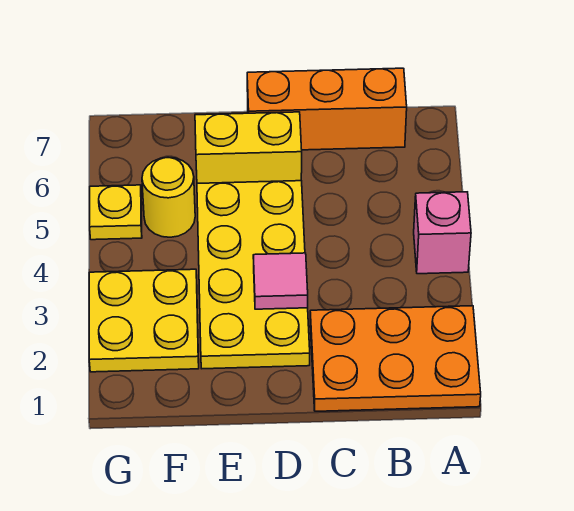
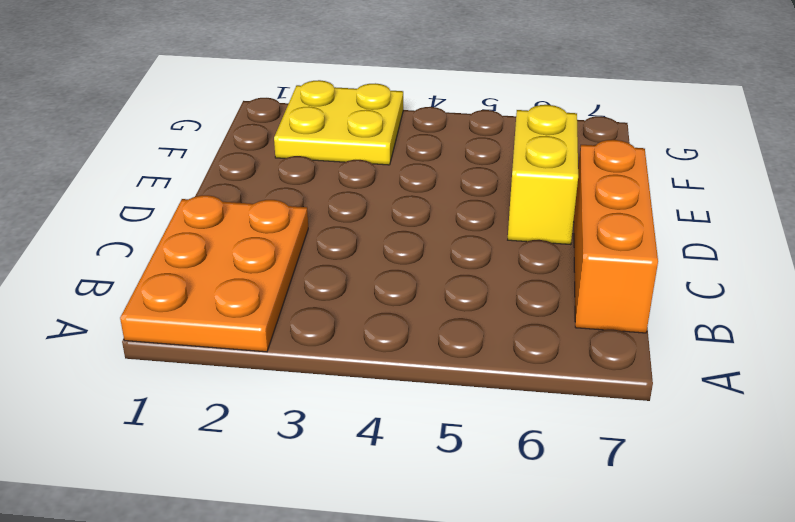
none -> pink 1x1 brick [414,192,471,274]
none -> yellow 2x4 plate [197,181,310,369]

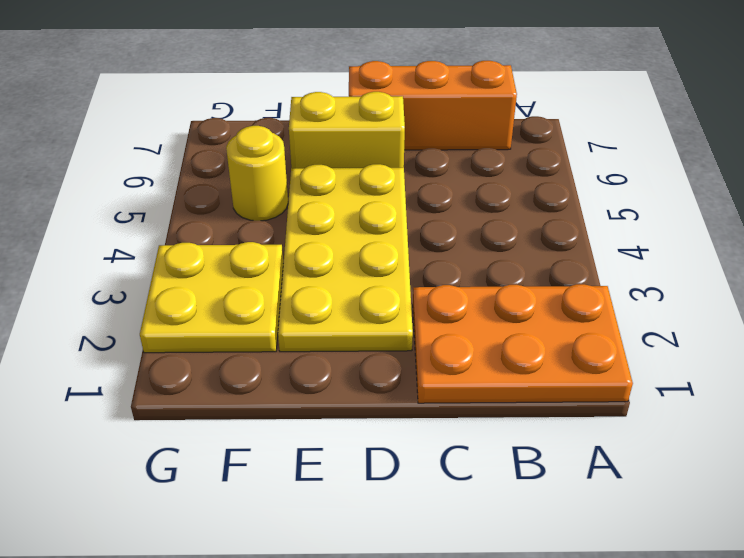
none -> pink 1x1 brick [414,192,471,274]
none -> yellow 1x1 plate [90,185,142,240]

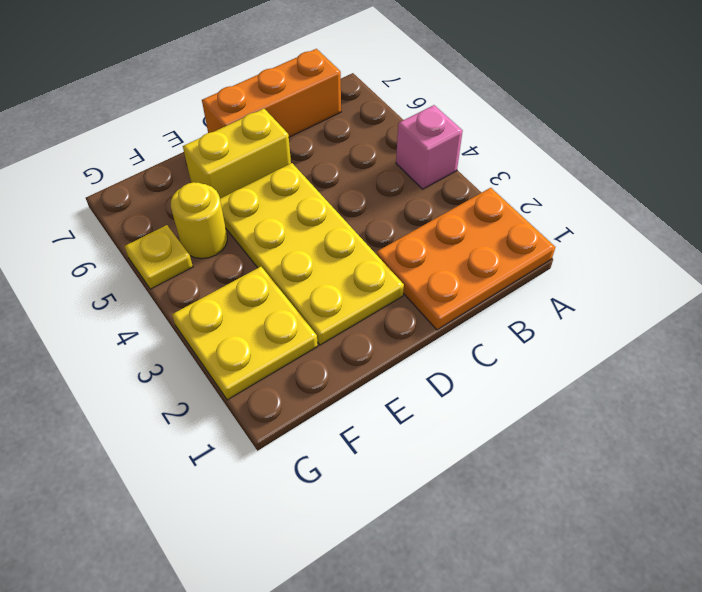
none -> pink 1x1 tile [253,253,308,309]

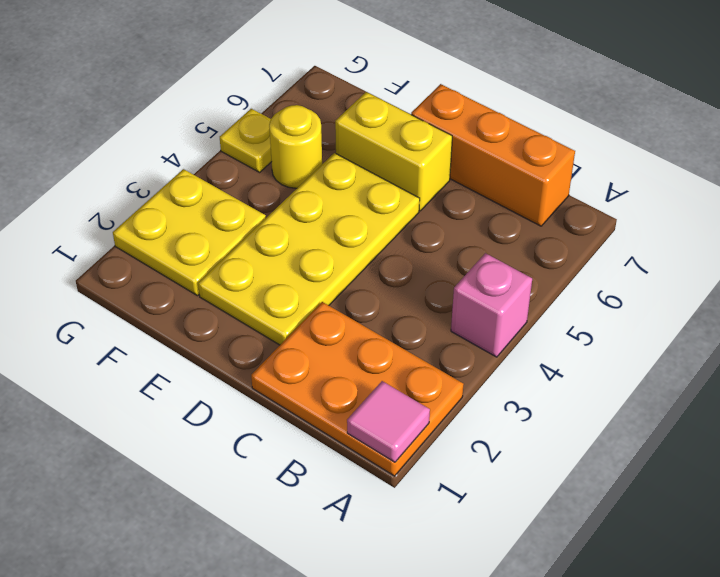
pink 1x1 tile [347,381,430,462] -> pink 1x1 tile moved to [253,253,308,309]

